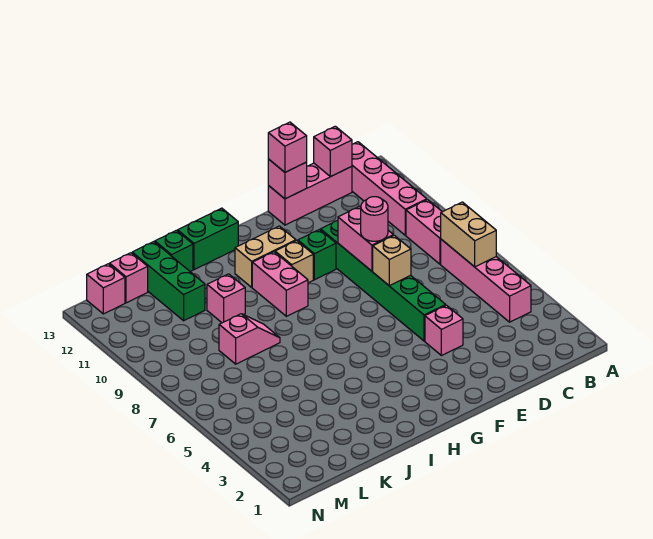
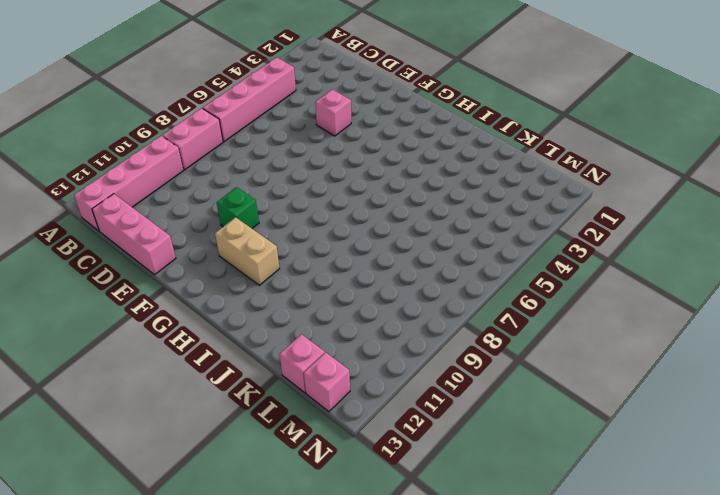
none -> green 1x6 brick [321,221,446,341]
none -> tan 1x1 brick [275,241,313,283]
none -> pink 1x2 brick [252,252,308,316]

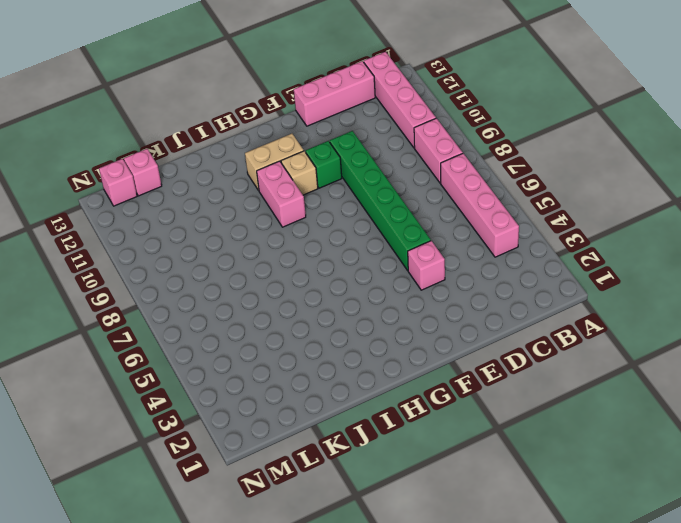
none -> green 1x2 brick [178,208,238,270]
none -> pink 1x2 slope [219,314,280,364]
none -> pink 1x1 brick [207,274,245,323]

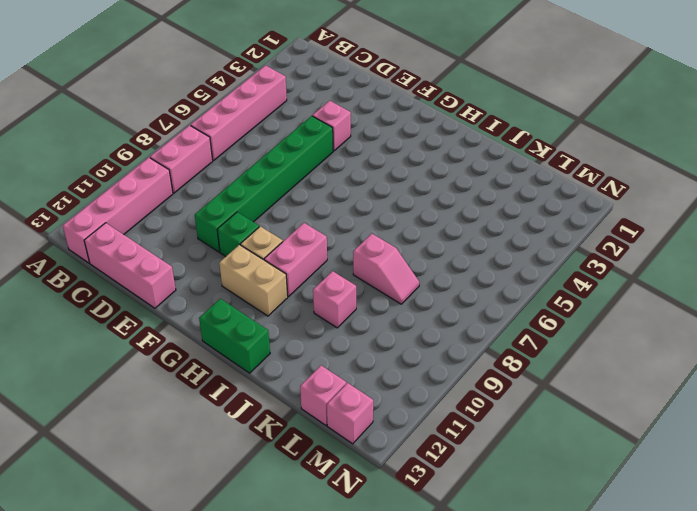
pink 1x2 slope [353,234,419,304] -> pink 1x2 slope turned to [219,314,280,364]
none -> green 1x1 brick [155,230,193,272]
none -> green 1x3 brick [132,242,205,321]
none -> tan 1x2 brick [441,202,496,267]

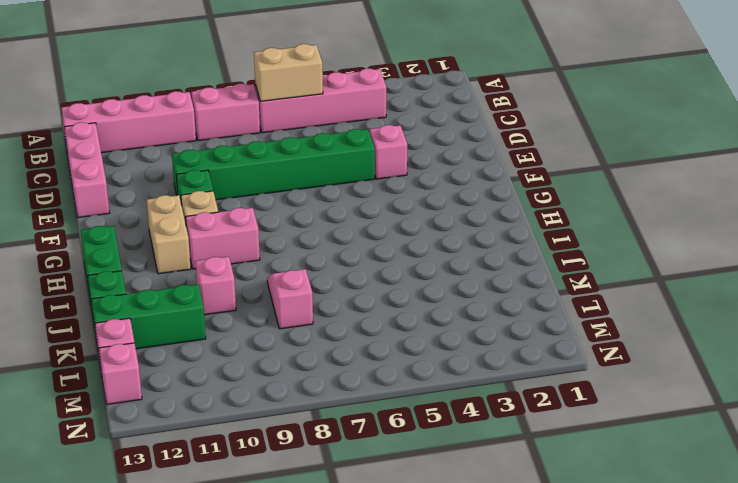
none -> pink 1x1 brick [314,126,352,177]
none -> tan 1x1 brick [373,235,411,286]
none -> pink 1x2 brick [338,207,393,271]

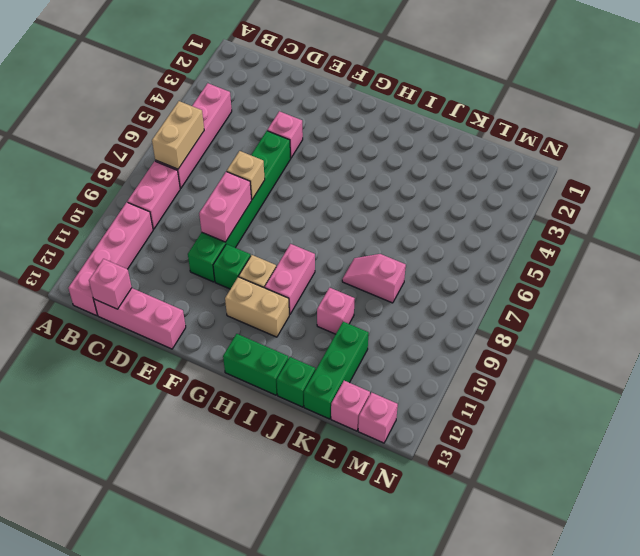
none -> pink 1x1 brick [268,159,307,199]
none -> pink 1x1 round brick [361,197,388,241]
none -> pink 1x1 brick [268,122,307,172]

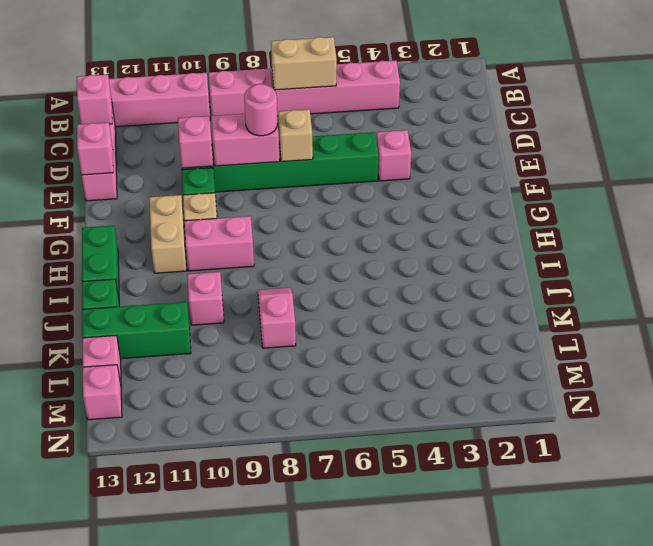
pink 1x1 brick [178,116,213,168] -> pink 1x1 brick moved to [268,122,307,172]

